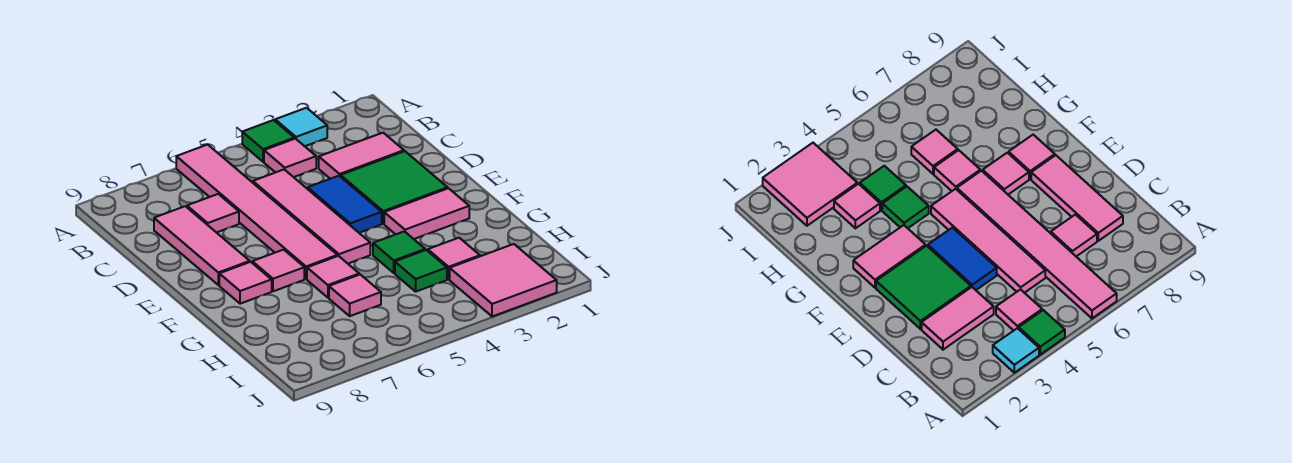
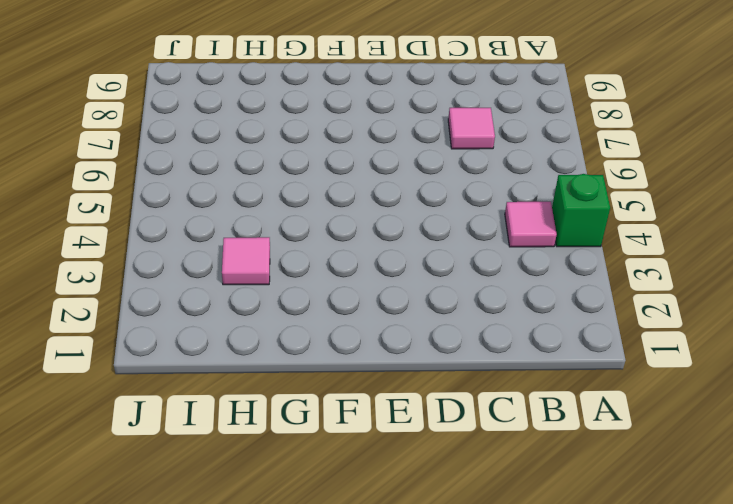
green 1x1 brick [552,174,610,247] -> green 1x1 tile [242,120,294,162]
none -> cyan 1x1 tile [275,108,327,146]
none -> pink 1x6 tile [176,145,337,279]
none -> pink 1x2 tile [319,133,404,179]

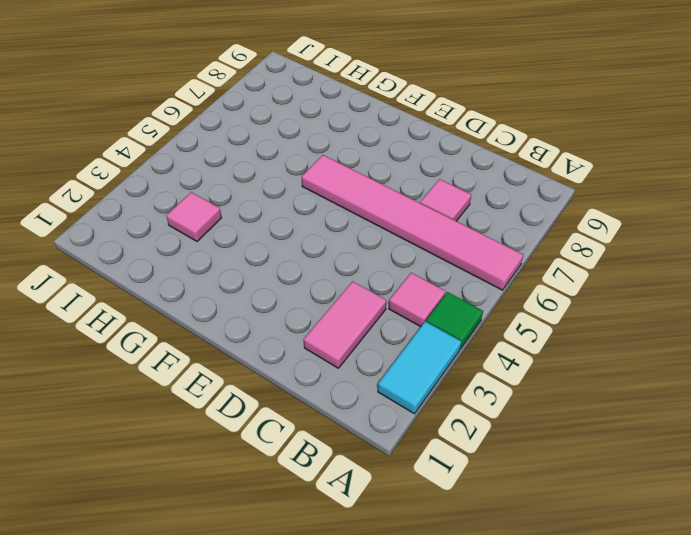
cyan 1x2 tile [378,321,461,414] -> cyan 1x1 tile [275,108,327,146]
none -> pink 1x4 tile [253,169,370,263]
none -> pink 1x3 tile [154,206,250,285]
none -> green 2x2 tile [341,151,448,224]

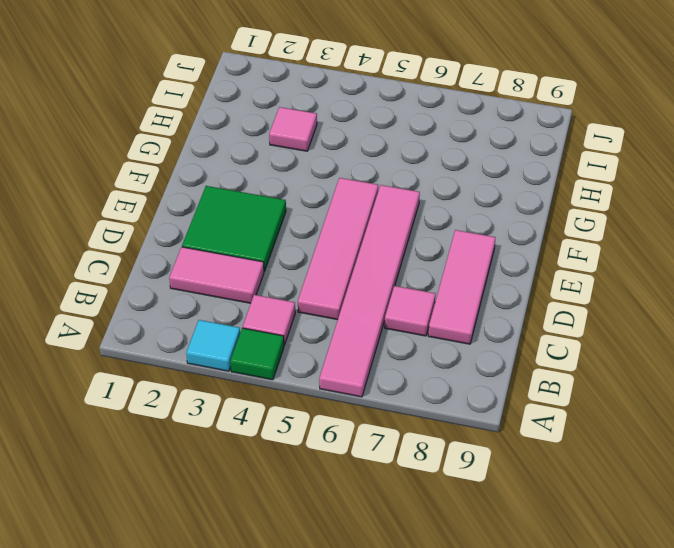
none -> blue 1x2 tile [308,176,382,233]
none -> pink 1x2 tile [384,188,469,239]
none -> pink 1x1 tile [252,250,304,291]

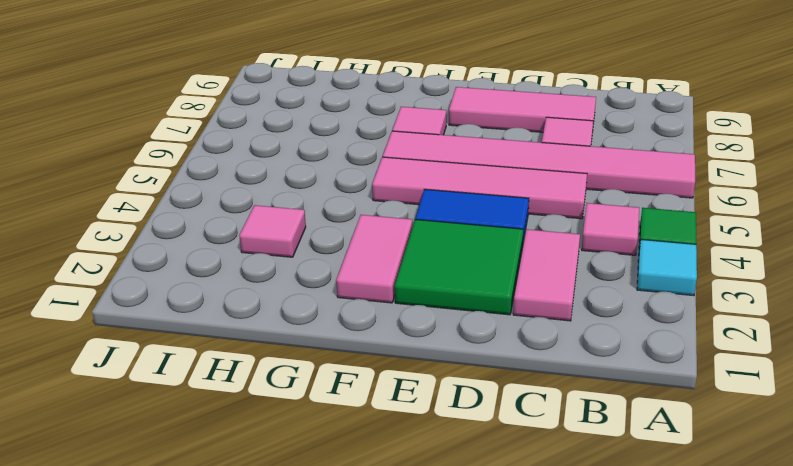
none -> pink 1x1 tile [219,262,272,304]
none -> green 1x1 tile [373,231,425,273]
none -> pink 1x1 tile [307,256,359,298]

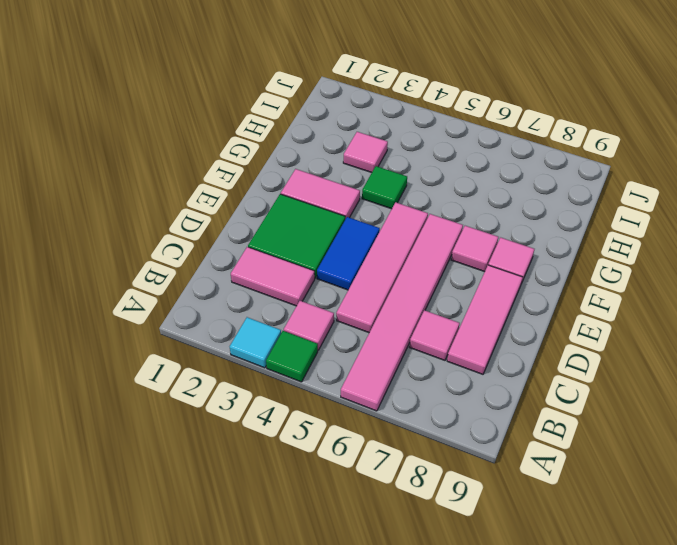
none -> pink 1x1 tile [307,256,359,298]
none -> green 1x1 tile [395,250,447,291]
none -> pink 1x1 tile [329,275,381,316]

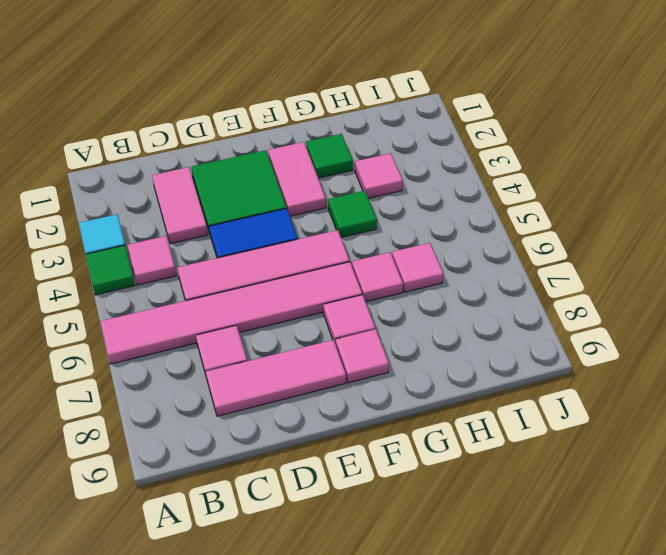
green 1x1 tile [306,134,353,178] -> green 1x1 tile moved to [395,250,447,291]
none -> pink 2x2 tile [450,244,557,317]

